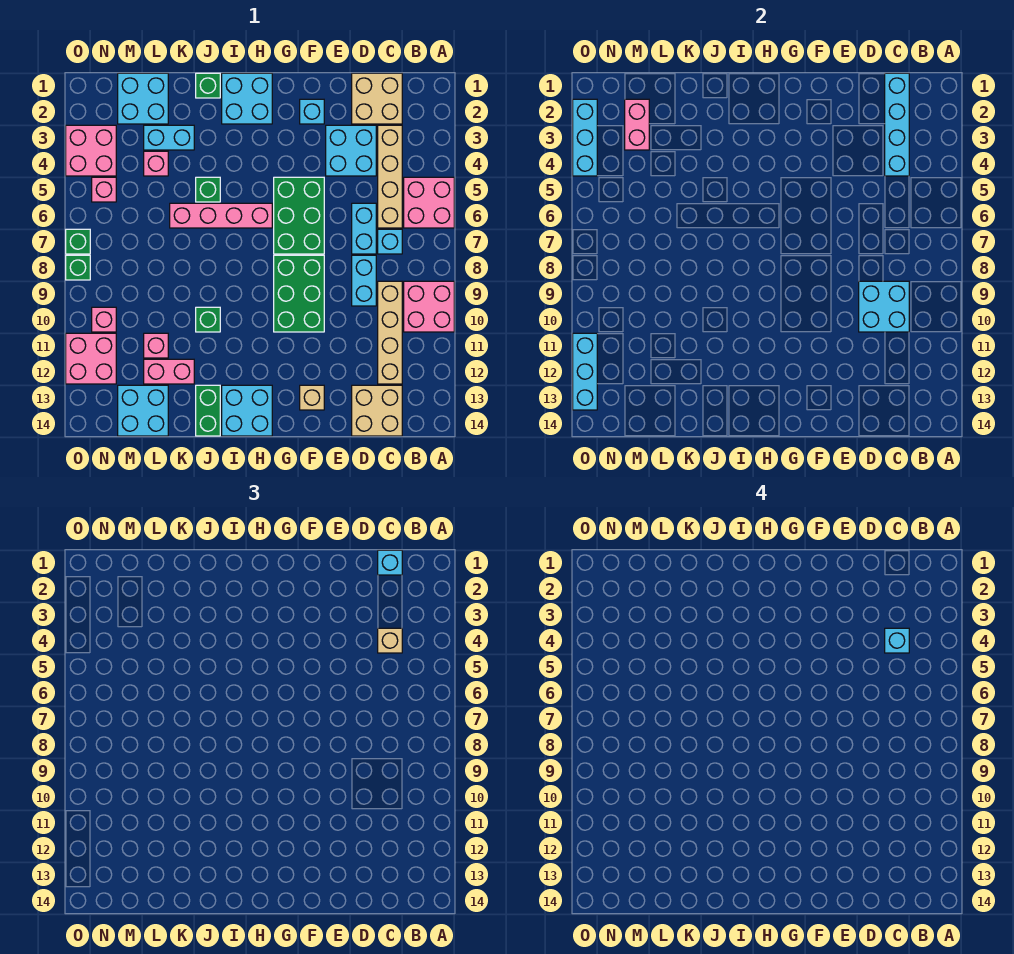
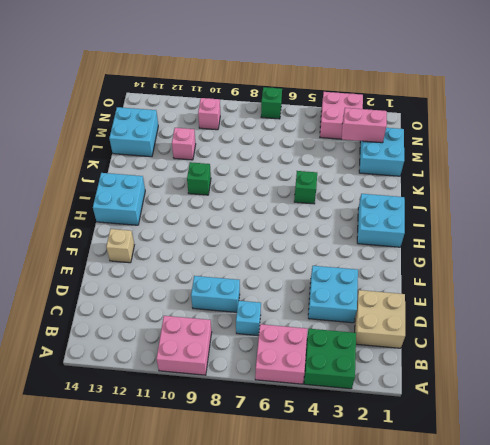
green 2x2 brick [304,329,356,389] -> none
none -> tan 1x4 brick [378,125,402,228]
none -> tan 1x4 brick [378,281,402,384]
none -> tan 2x2 brick [352,385,402,436]
none -> cyan 1x2 brick [352,203,376,254]

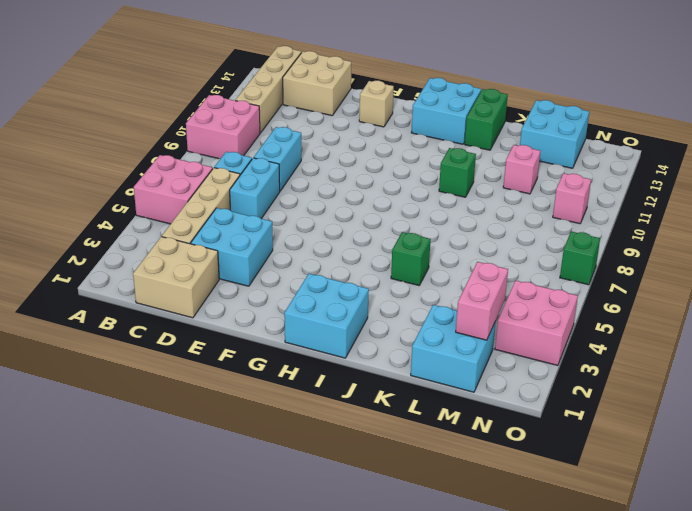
tan 1x4 brick [235,46,301,133] -> tan 1x4 brick moved to [378,281,402,384]
none -> cyan 1x1 brick [300,99,324,124]
none -> green 2x3 brick [274,177,324,254]
none -> green 2x3 brick [274,255,324,332]
none -> pink 1x4 brick [170,203,272,228]

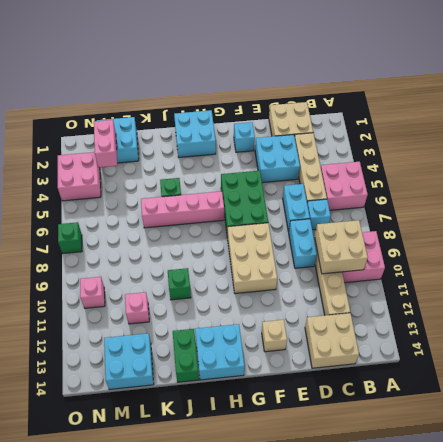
tan 2x2 brick [314,220,368,274] -> cyan 2x2 brick [859,281,909,332]
tan 2x3 brick [228,223,277,294] -> green 2x3 brick [274,255,324,332]
none -> green 1x1 brick [196,73,220,98]
none -> cyan 1x2 brick [144,125,194,150]
none -> pink 1x2 brick [144,359,194,384]
none -> pink 1x1 brick [144,151,168,176]

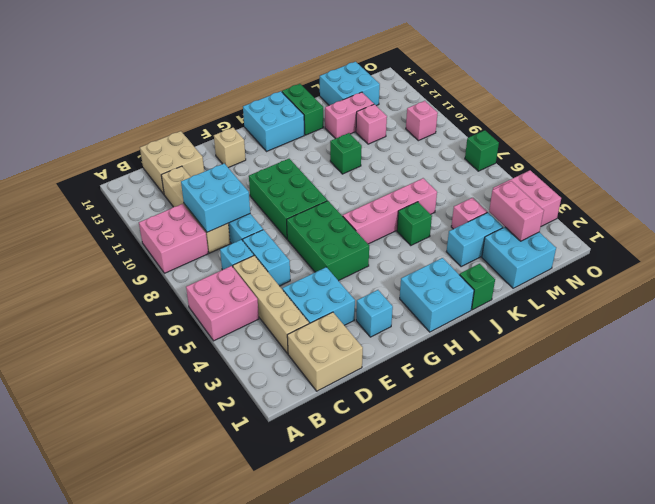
none -> pink 1x1 brick [92,177,116,202]
none -> pink 2x2 brick [66,333,116,384]
none -> green 1x1 brick [66,255,90,280]
none -> cyan 1x4 brick [885,73,909,176]

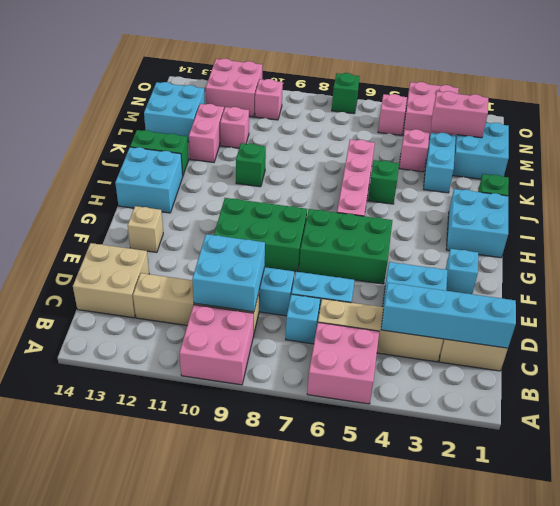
none -> green 1x1 brick [66,255,90,280]
none -> cyan 1x3 brick [573,99,597,176]
none -> cyan 1x3 brick [573,333,597,410]
none -> cyan 1x1 brick [378,550,402,575]

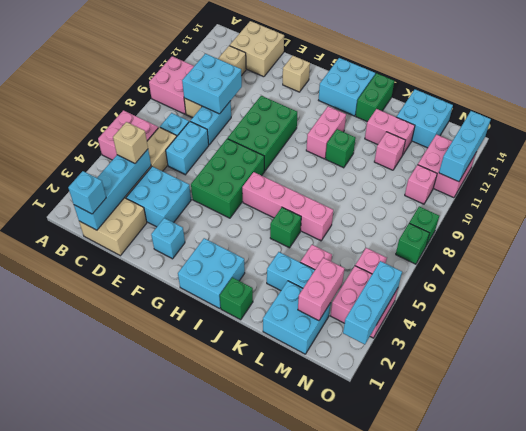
pink 1x2 brick [306,106,346,159] -> none
none -> cyan 1x1 brick [885,628,909,653]

